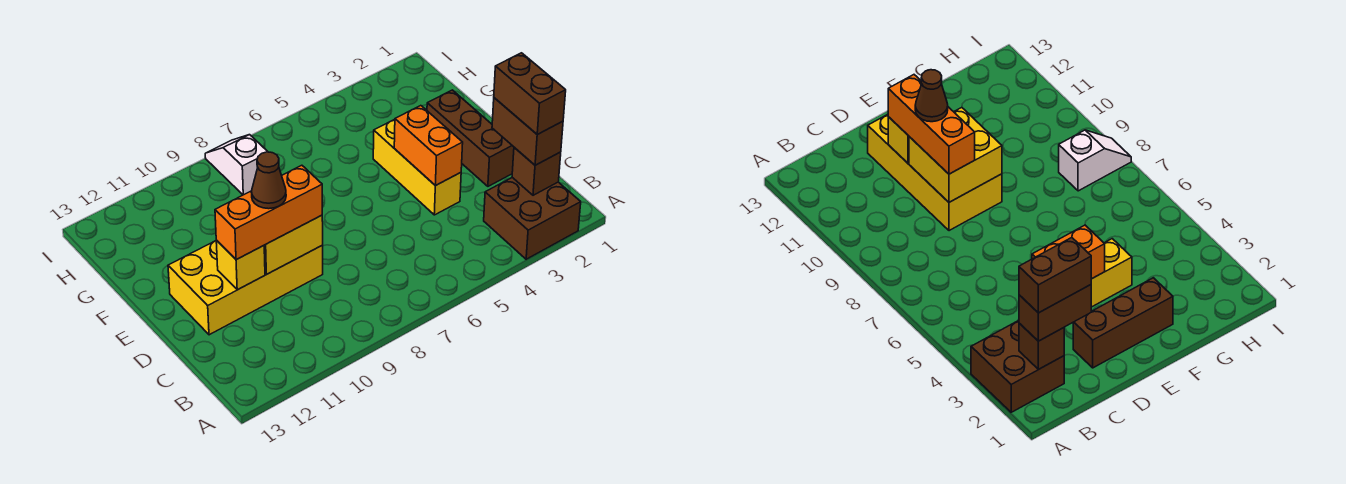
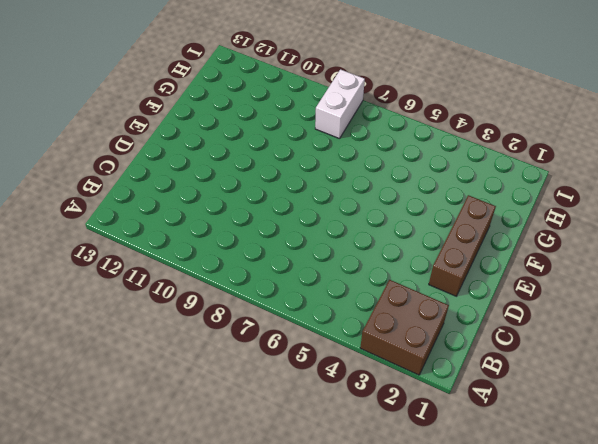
white 1x2 brick [315,70,365,139] -> white 1x2 slope [205,135,268,195]
none -> yellow 1x3 brick [373,119,461,215]
none -> yellow 2x4 brick [168,241,323,335]
none -> brown 1x1 brick [512,148,561,195]

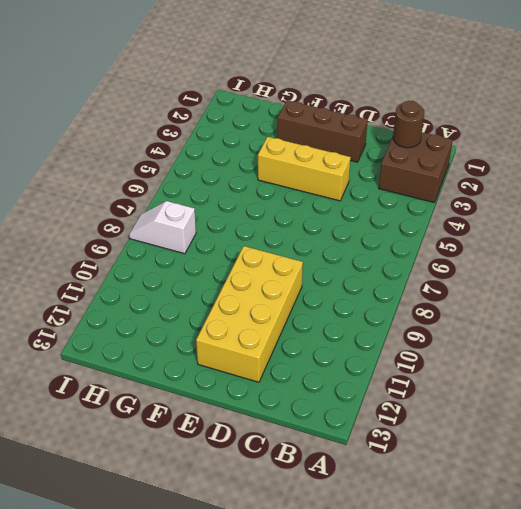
brown 1x1 round brick [393,101,424,148] -> brown 1x1 brick [512,148,561,195]
none -> orange 1x2 brick [394,106,463,186]
none -> yellow 2x2 brick [264,215,323,274]
none -> yellow 1x1 brick [216,240,265,290]

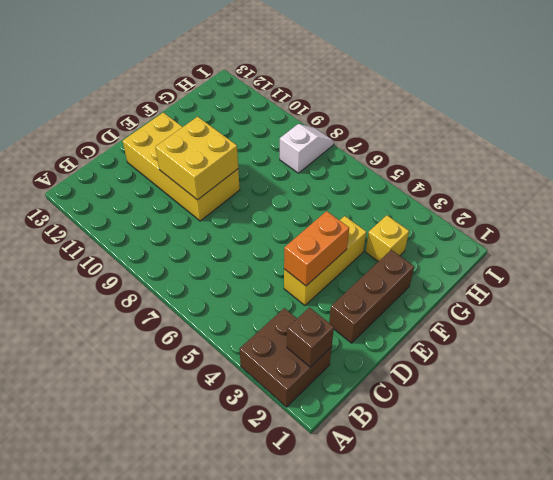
yellow 1x1 brick [365,215,409,262] -> yellow 1x1 brick moved to [216,240,265,290]
none -> brown 1x2 brick [492,98,563,165]
none -> orange 1x3 brick [215,165,322,260]
none -> brown 1x2 brick [494,53,566,134]

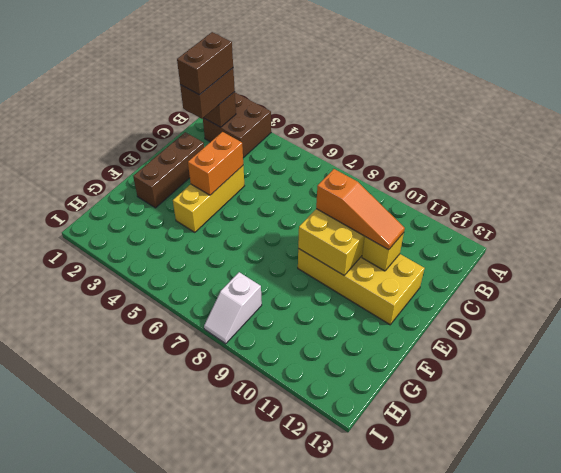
orange 1x3 slope [316,169,405,250] -> orange 1x3 brick [215,165,322,260]
none -> brown 1x1 cone [251,152,286,209]

